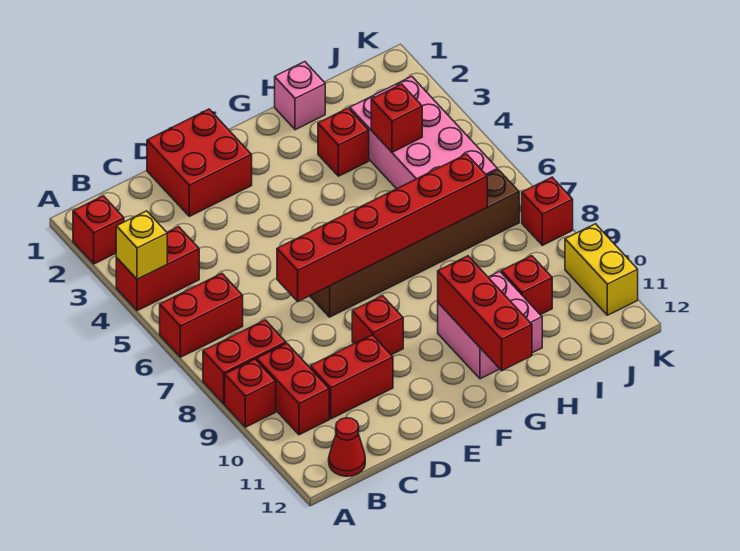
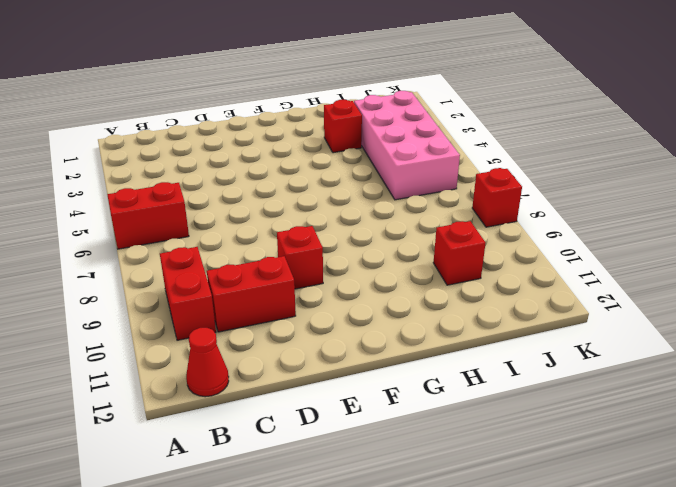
none -> red 1x1 brick [73,196,124,264]
none -> red 1x2 brick [116,227,199,311]
none -> red 1x2 brick [203,320,286,404]

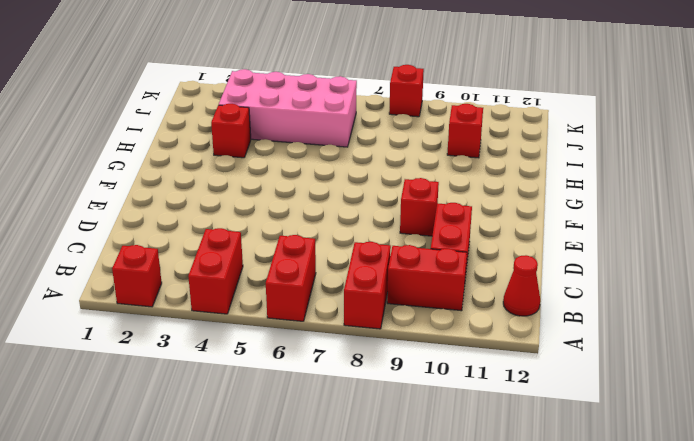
none -> red 1x1 brick [225,359,276,427]
none -> red 2x2 brick [147,109,252,216]
none -> brown 1x6 brick [310,170,519,317]

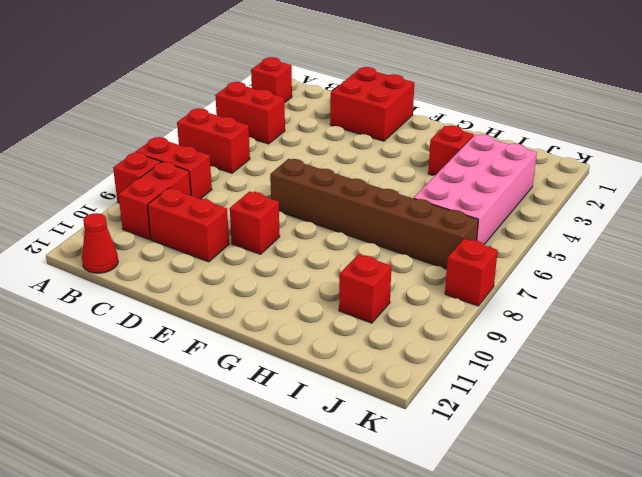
none -> pink 2x2 brick [438,271,542,379]
none -> pink 1x1 brick [275,62,325,130]
none -> yellow 1x2 brick [565,224,638,315]

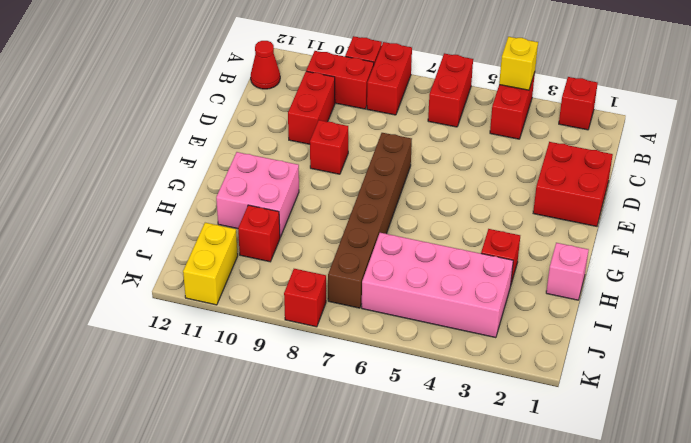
yellow 1x2 brick [183,223,238,305] -> yellow 1x2 brick turned to [565,224,638,315]
none -> red 1x6 brick [277,154,487,302]
none -> red 1x3 brick [438,256,532,371]
none -> red 1x1 brick [371,84,422,152]

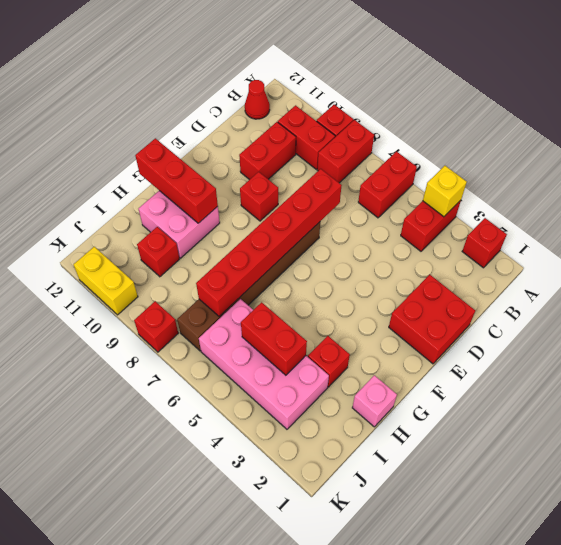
red 1x2 brick [241,302,307,375] -> red 1x1 brick [371,84,422,152]

